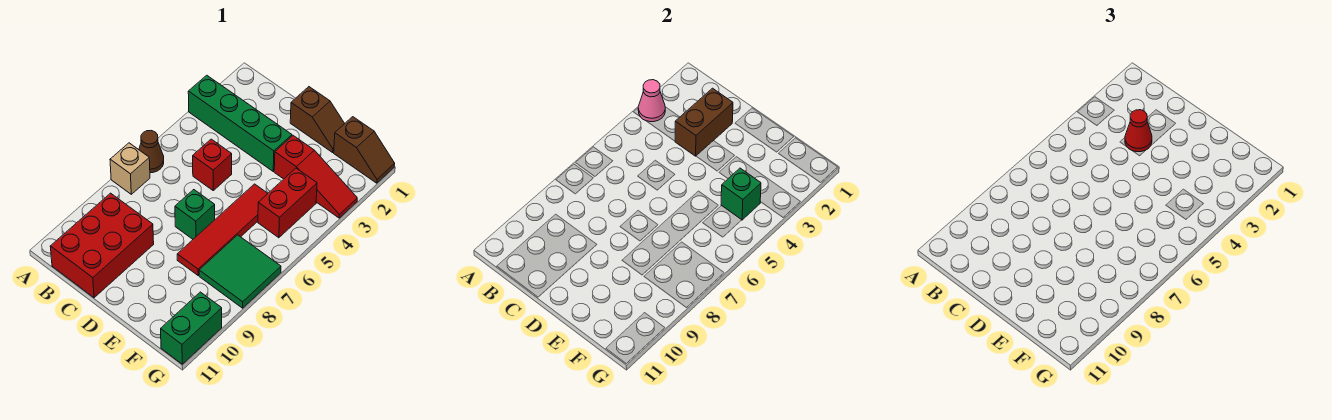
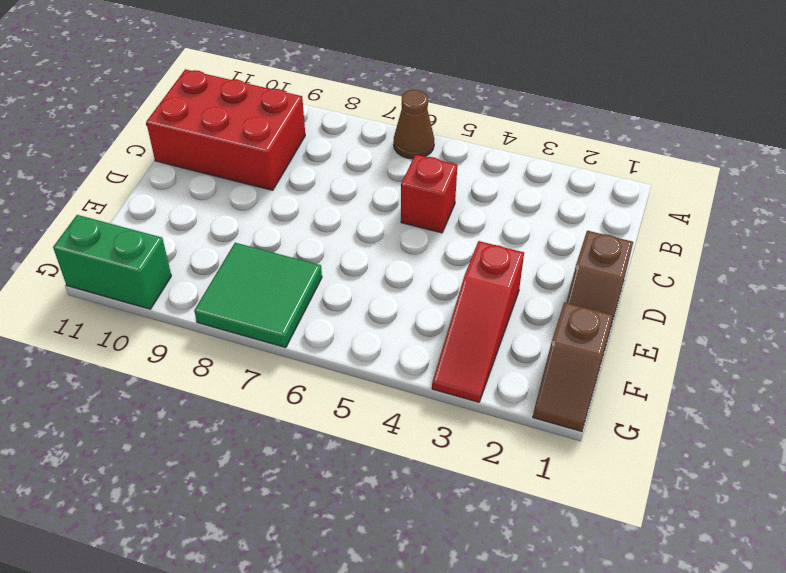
none -> green 1x4 brick [188,75,292,171]
none -> tan 1x1 brick [110,143,150,194]
none -> green 1x1 brick [175,190,215,239]

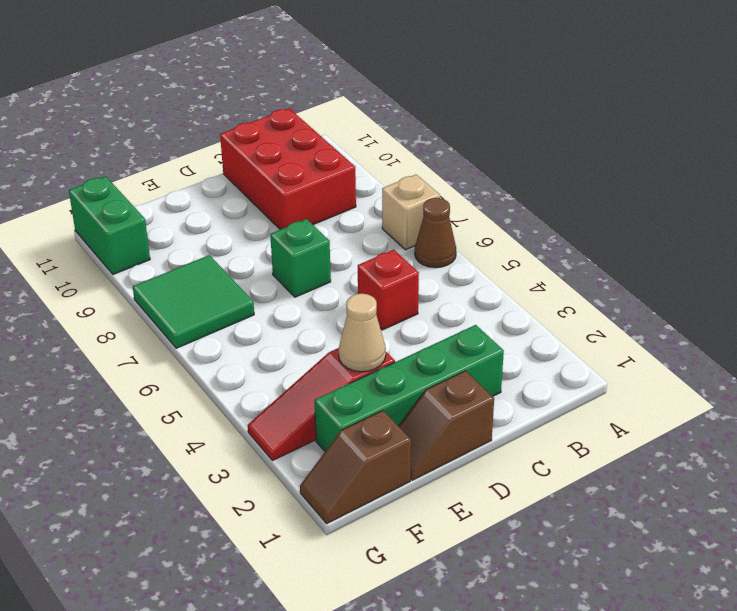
green 1x4 brick [314,325,504,451] -> green 1x4 brick moved to [188,75,292,171]
tan 1x1 cone [339,294,386,372] -> none
none -> red 1x4 tile [177,184,268,275]
none -> red 1x2 brick [258,168,317,238]
none -> pink 1x1 cone [638,80,665,122]

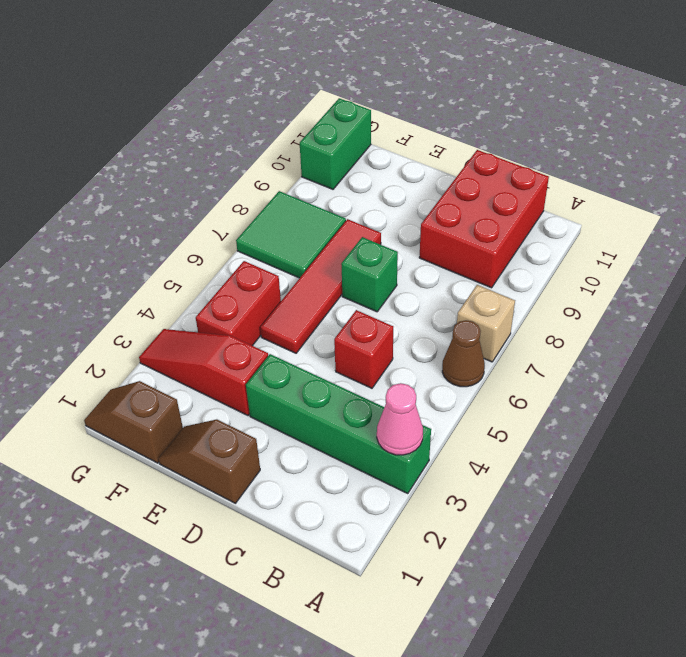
none -> brown 1x2 brick [675,88,733,156]
none -> green 1x1 brick [721,168,761,220]
none -> red 1x1 cone [1125,110,1152,152]

